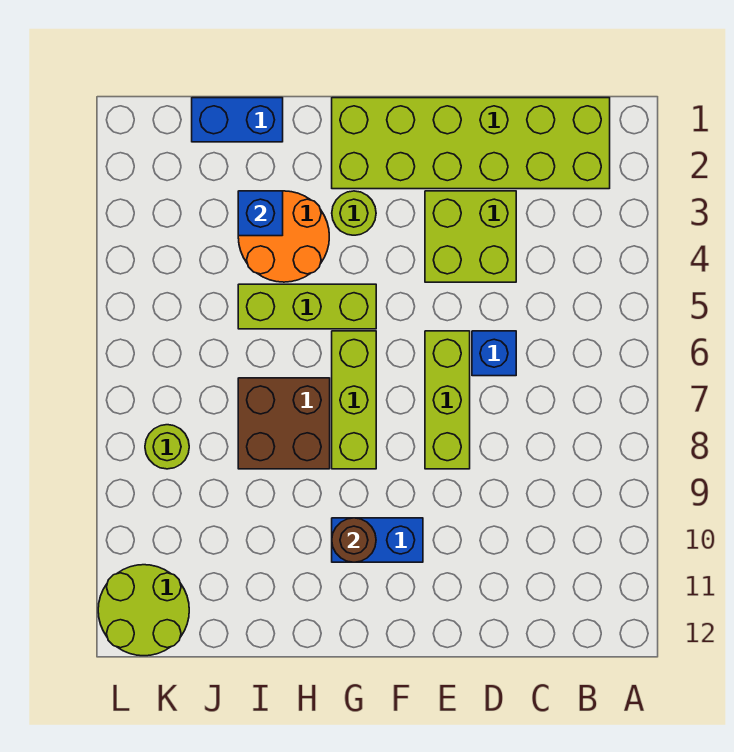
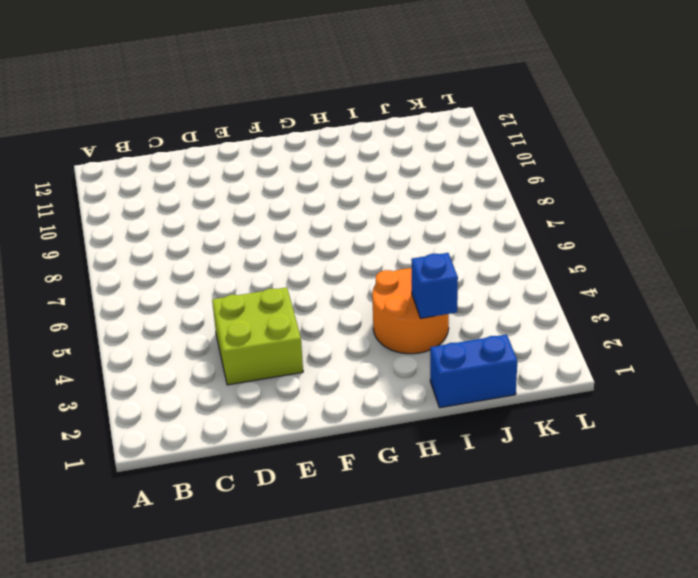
none -> lime 2x6 brick [332,98,610,189]
none -> blue 1x1 brick [472,331,516,376]
none -> lime 1x3 brick [425,331,470,469]

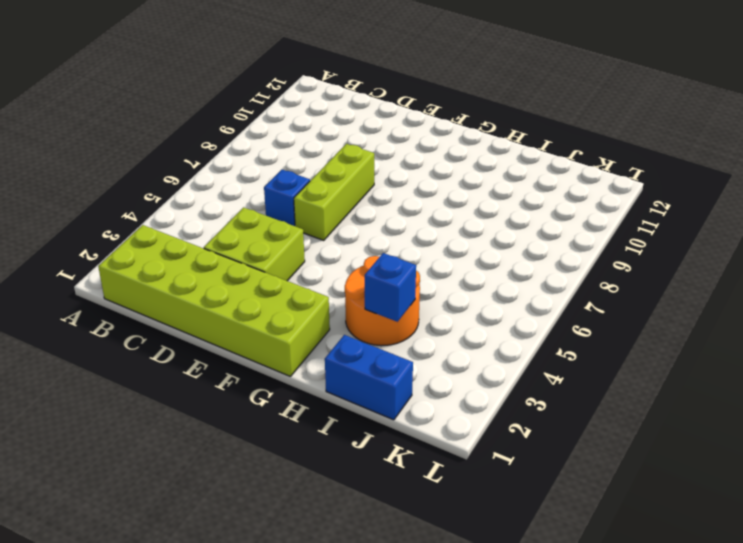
none -> blue 1x2 brick [332,518,423,562]
none -> lime 1x1 round brick [332,191,376,235]
none -> lime 1x3 brick [238,284,376,329]

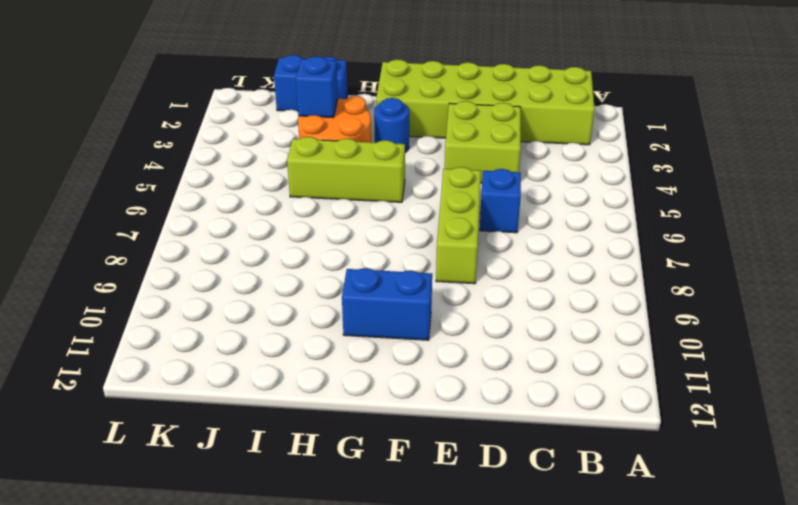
blue 1x1 round brick [374,98,409,153] -> lime 1x1 round brick [332,191,376,235]
none -> lime 1x3 brick [332,331,376,469]
none -> brown 2x2 brick [238,378,330,469]
none -> lime 1x1 round brick [145,425,189,469]

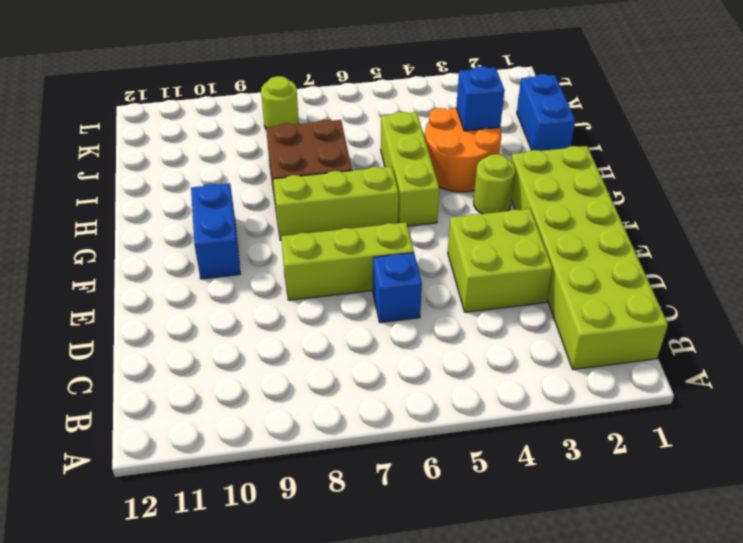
none -> lime 2x2 round brick [98,565,189,656]
none -> brown 1x1 round brick [332,518,376,562]

